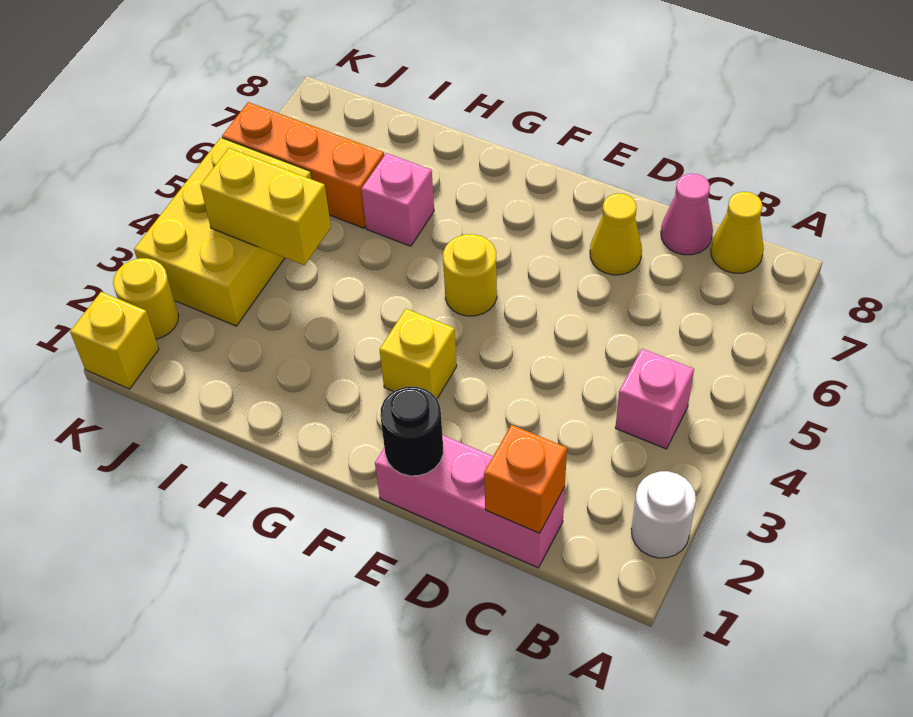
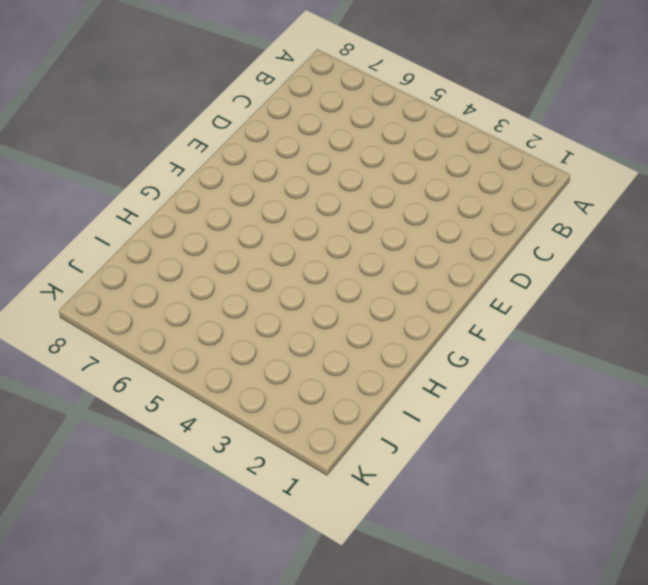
none -> white 1x1 round brick [631,471,696,558]
none -> pink 1x1 brick [615,349,694,449]
none -> yellow 1x1 cone [711,192,764,273]

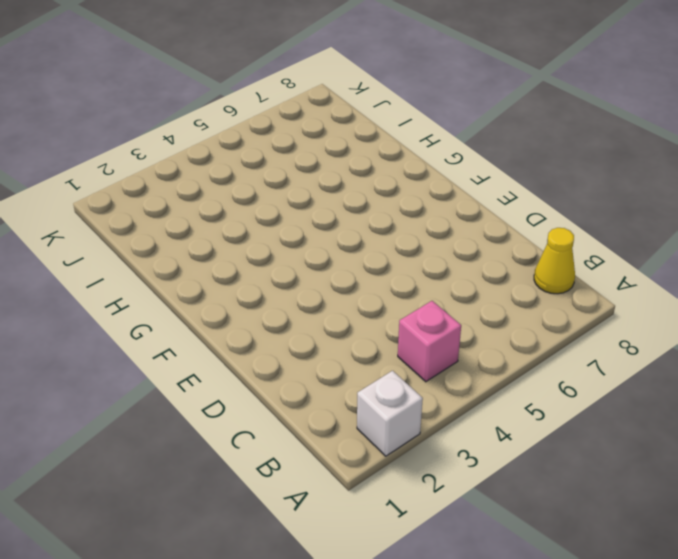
white 1x1 brick [357,371,423,456] -> white 1x1 round brick [631,471,696,558]
none -> pink 1x3 brick [375,435,565,568]
none -> pink 1x1 cone [661,173,713,255]
none -> yellow 1x1 cone [590,193,642,275]

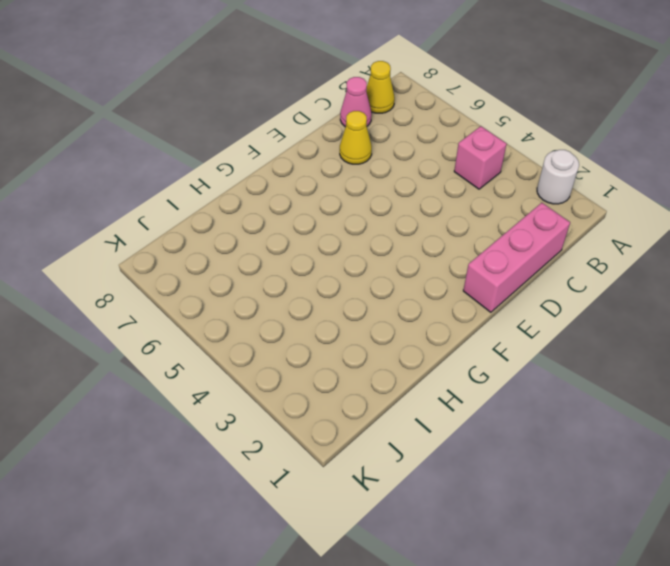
none -> yellow 1x1 brick [380,309,457,398]
none -> yellow 1x1 round brick [443,234,497,316]
none -> pink 1x1 brick [362,153,434,246]

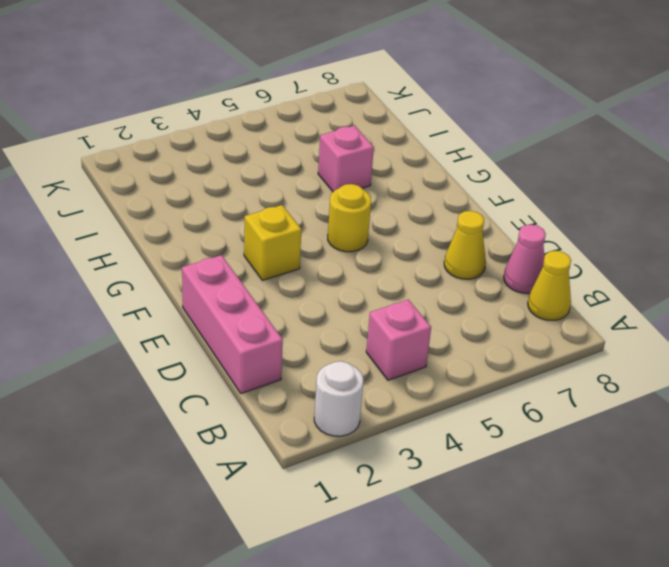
none -> orange 1x3 brick [222,102,384,228]
none -> yellow 2x3 brick [134,138,312,326]
none -> yellow 1x1 brick [70,292,159,389]

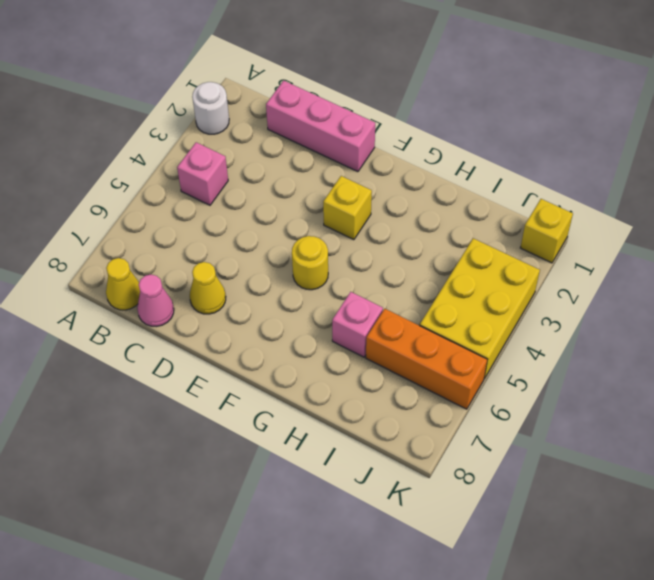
none -> yellow 1x1 round brick [113,258,179,339]
none -> orange 1x1 brick [484,425,567,533]
none -> black 1x1 round brick [380,387,443,476]

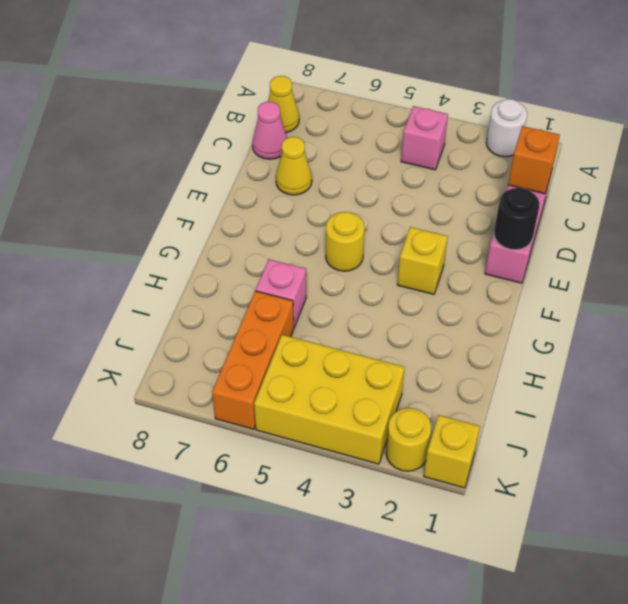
none -> yellow 1x2 brick [200,148,331,265]

